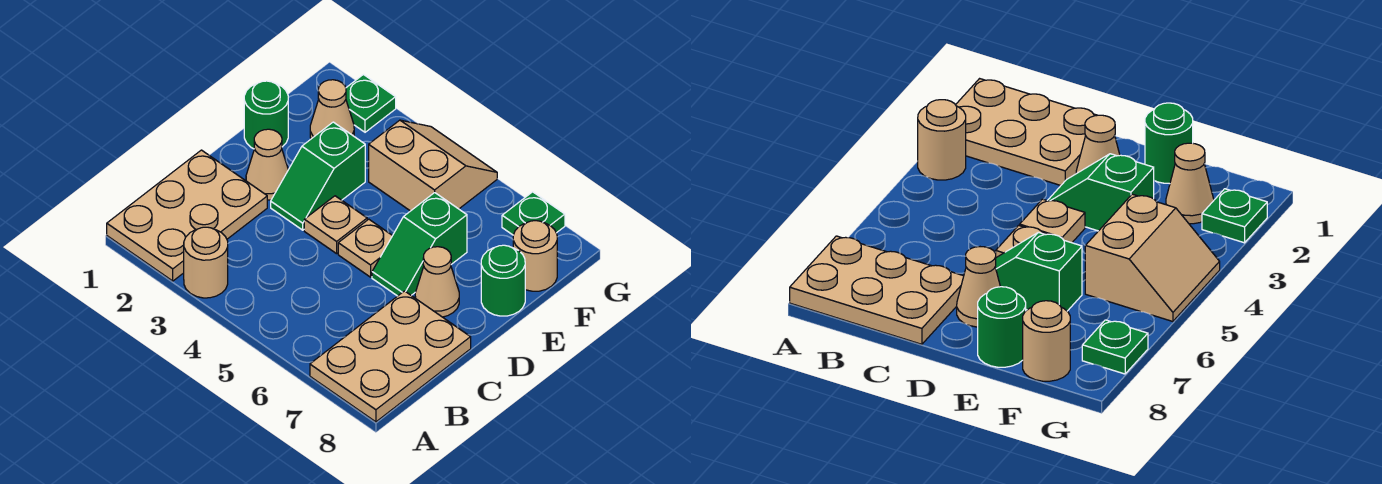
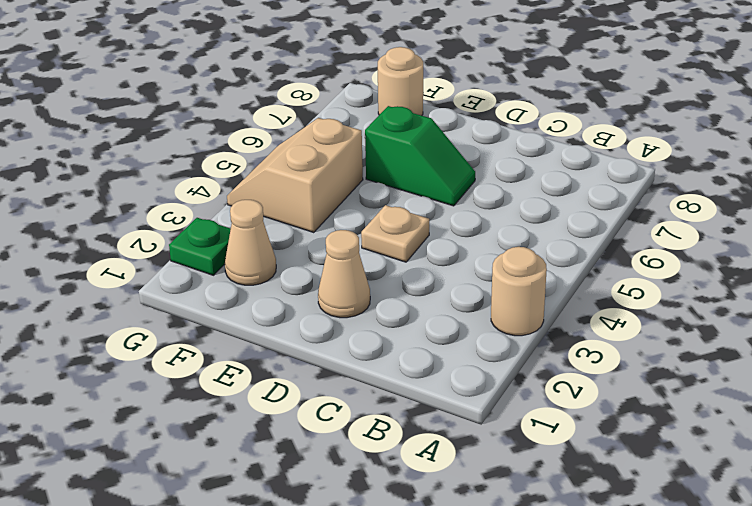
none -> tan 2x3 plate [107,150,267,281]
none -> tan 2x3 plate [310,291,471,422]
none -> green 1x2 slope [271,122,365,230]

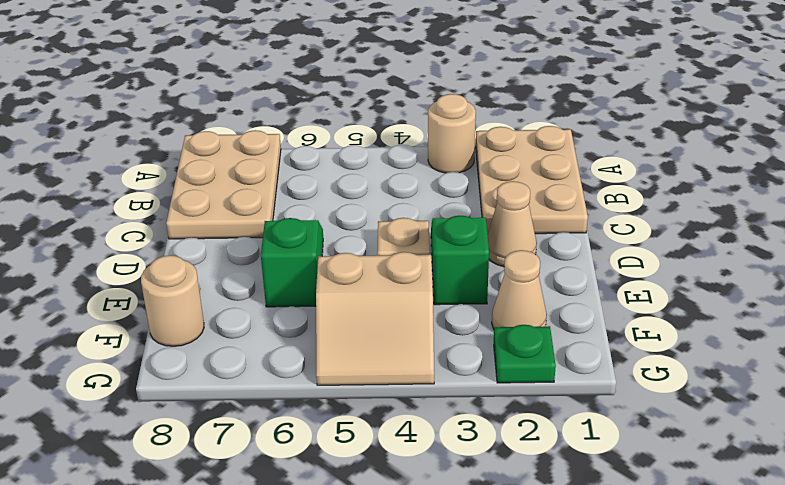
none -> tan 1x1 plate [338,219,392,277]
none -> tan 1x1 cone [415,247,459,317]
none -> green 1x1 round brick [244,81,288,149]

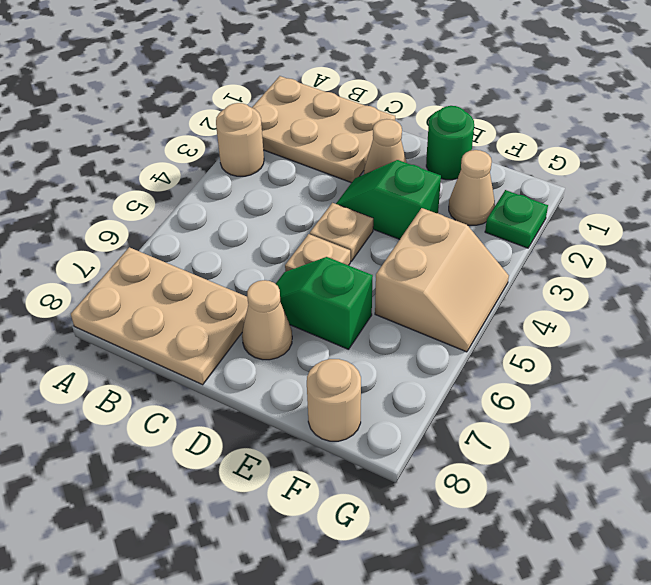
none -> green 1x1 round brick [481,245,525,316]
none -> green 1x1 plate [502,192,565,235]

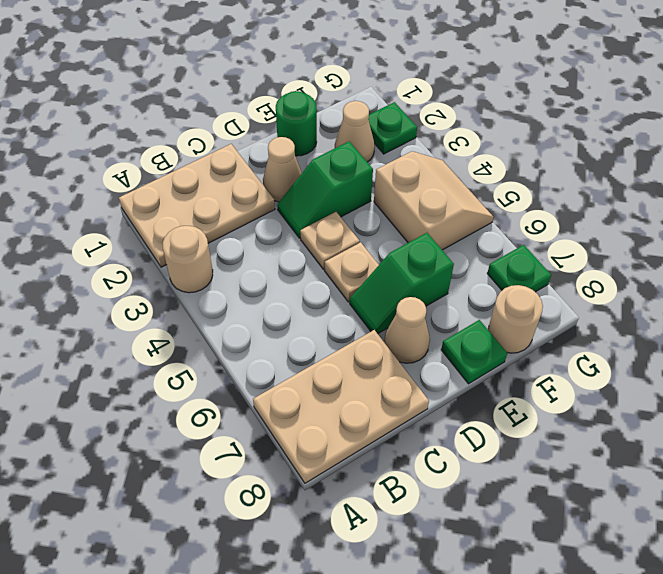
green 1x1 plate [441,320,507,384] -> green 1x1 round brick [481,245,525,316]

